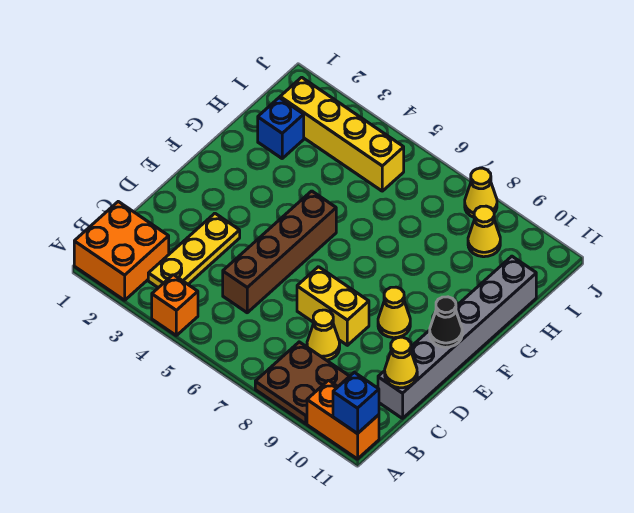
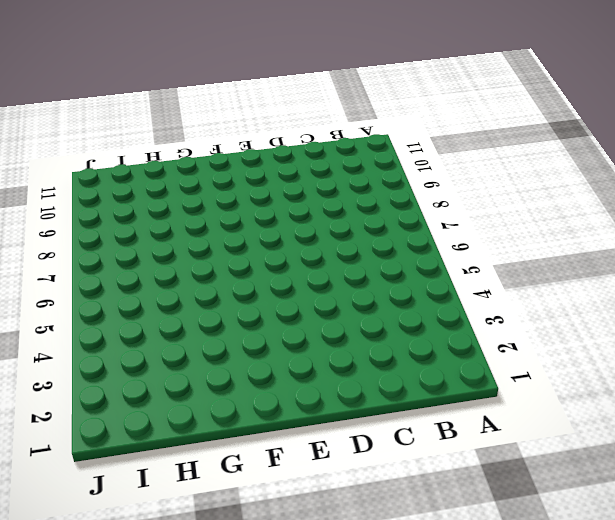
none -> orange 2x2 brick [74,202,169,300]
none -> orange 1x1 brick [152,275,198,335]
none -> brown 2x2 plate [255,342,349,424]

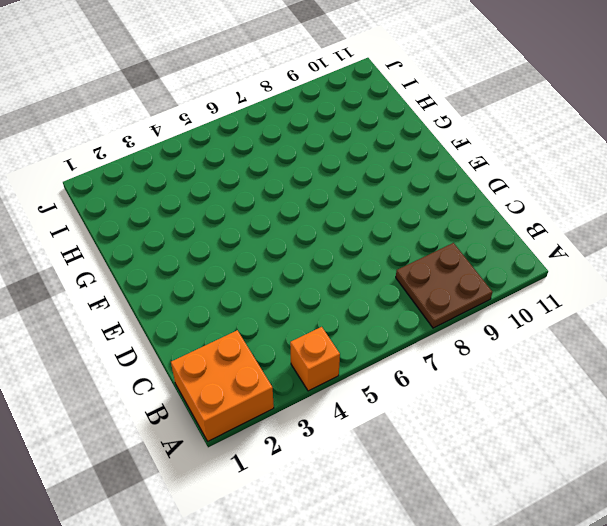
none -> orange 1x2 brick [307,380,379,459]
none -> yellow 1x3 plate [148,213,240,288]
none -> brown 1x4 brick [223,191,336,313]

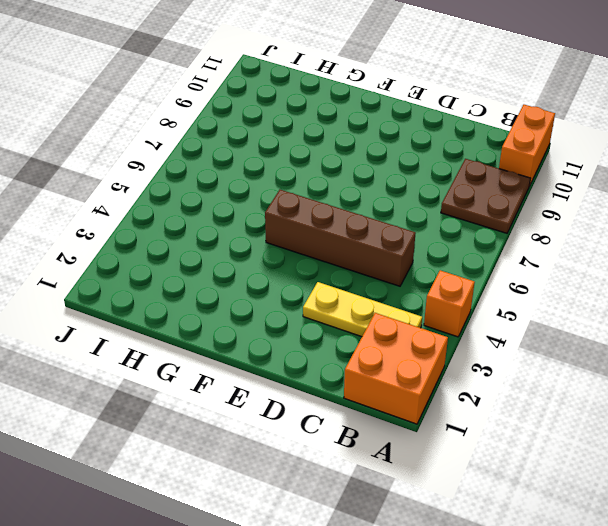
none -> yellow 1x1 cone [307,310,340,360]
none -> grey 1x6 brick [378,256,536,418]
none -> yellow 1x2 brick [297,267,369,345]

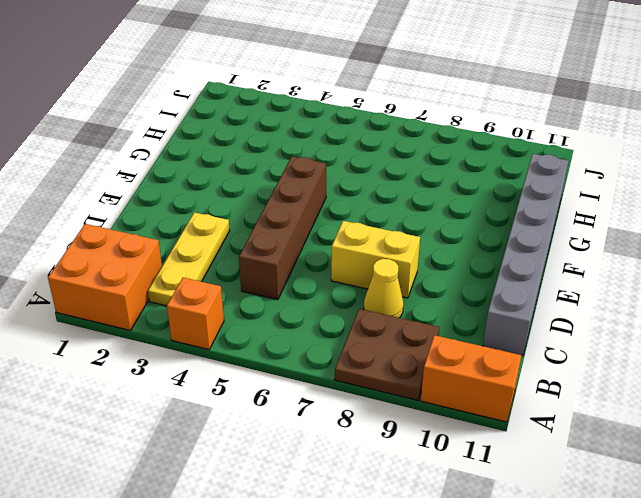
none -> yellow 1x1 cone [378,287,410,338]
none -> blue 1x1 brick [258,98,304,158]
none -> yellow 1x4 brick [280,77,404,191]

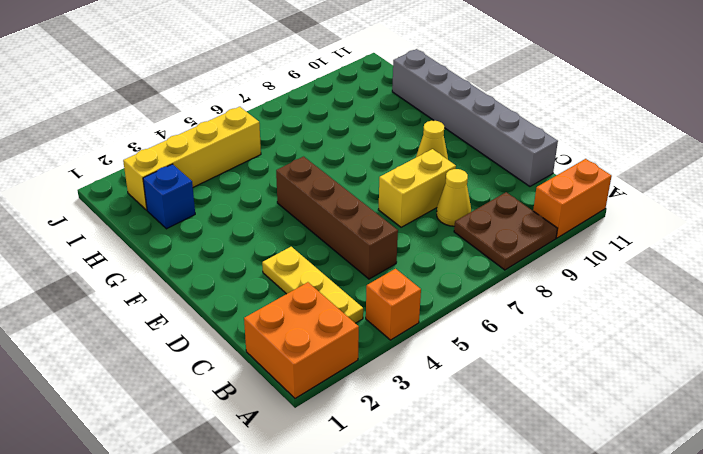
none -> yellow 1x1 cone [468,206,500,257]
none -> yellow 1x1 cone [465,168,497,217]
none -> blue 1x1 brick [333,372,379,434]

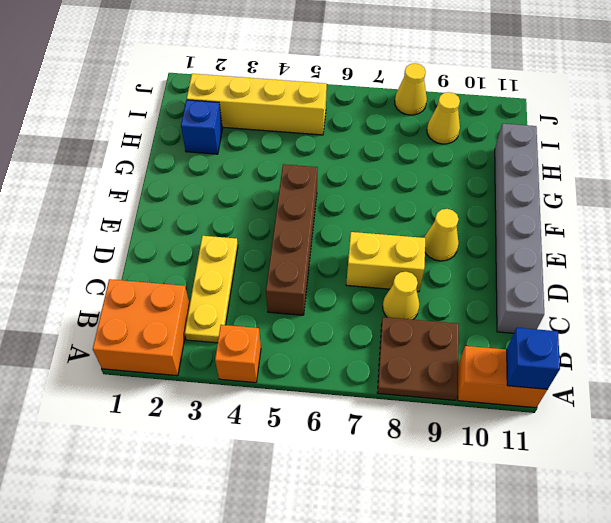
none -> yellow 1x1 cone [385,337,417,388]
none -> black 1x1 cone [430,297,462,347]

